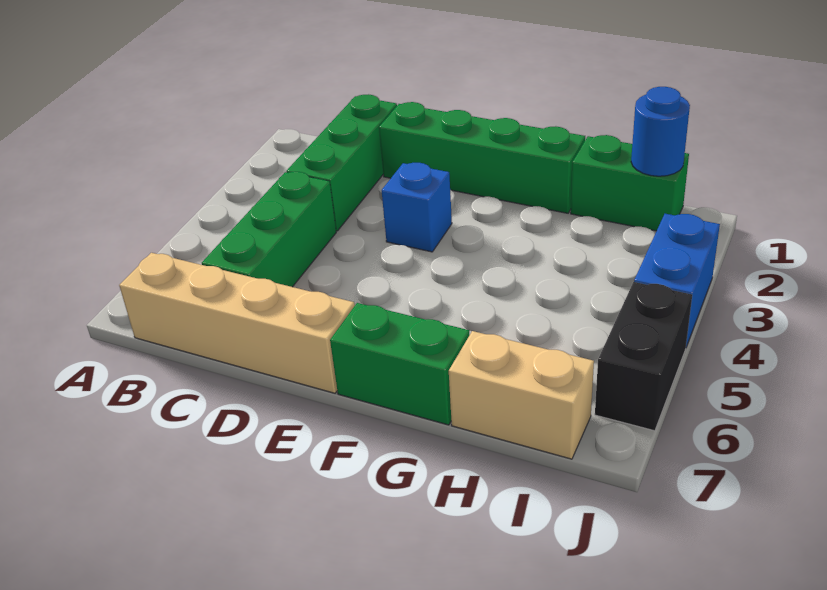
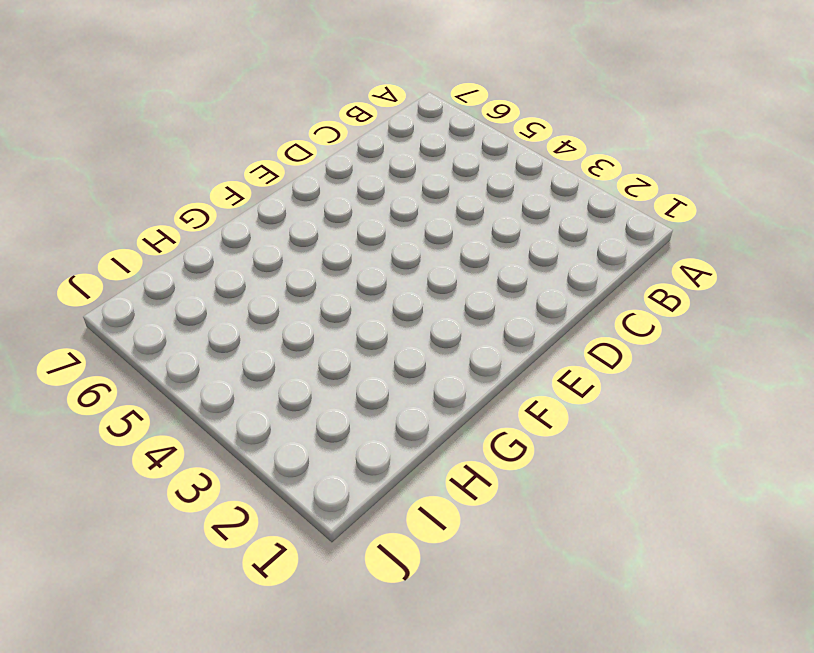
none -> tan 1x4 brick [119,253,355,393]
none -> green 1x3 brick [286,94,397,231]

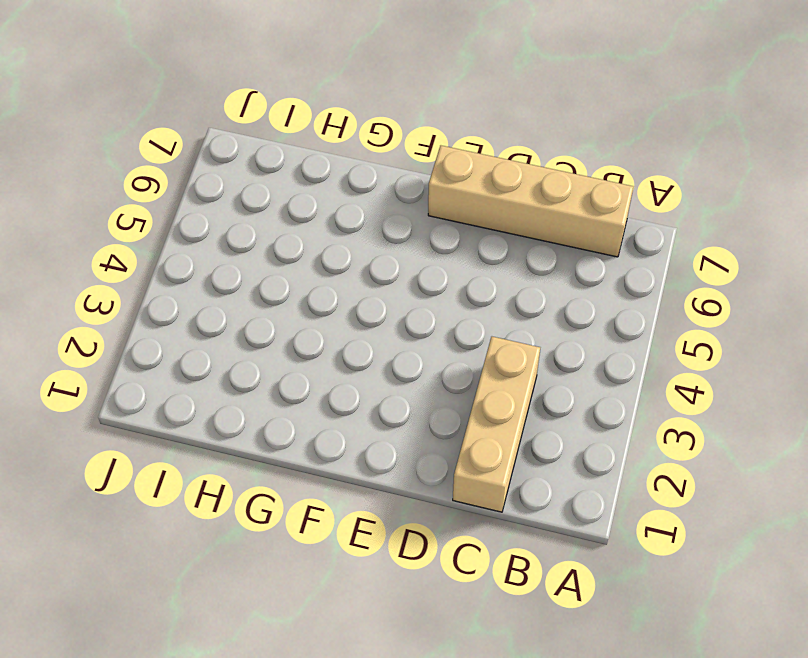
tan 1x3 brick [453,337,540,512] -> green 1x3 brick [286,94,397,231]
none -> green 1x3 brick [202,172,336,287]
none -> green 1x4 brick [379,102,585,213]

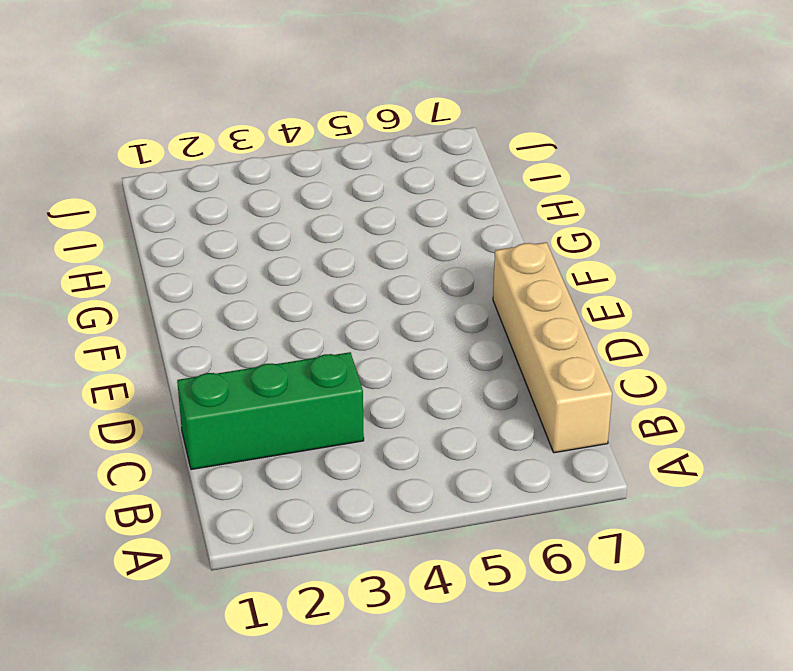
none -> green 1x3 brick [202,172,336,287]
none -> green 1x4 brick [379,102,585,213]

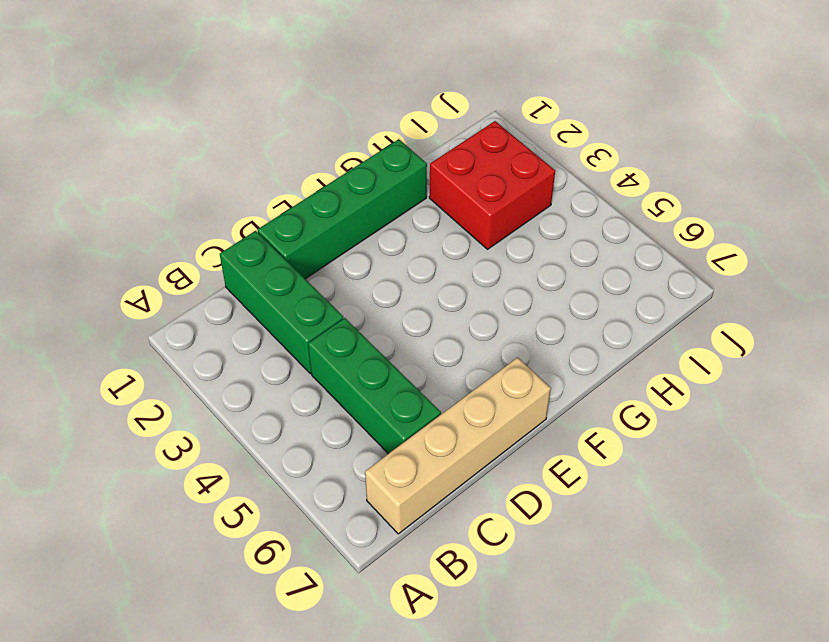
red 2x2 brick [429,121,555,249] -> none
none -> blue 1x1 brick [382,163,452,252]
none -> green 1x2 brick [330,303,469,425]

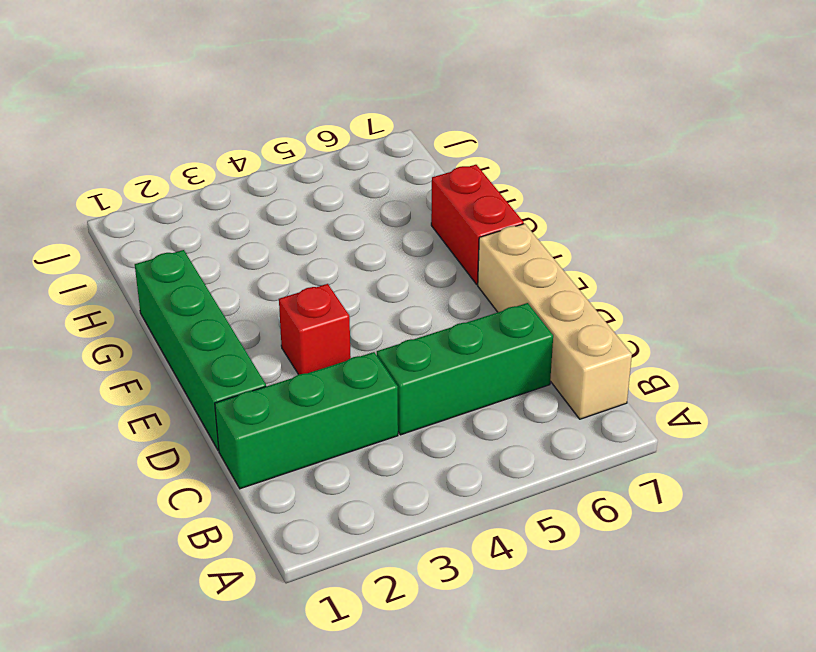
red 1x1 brick [279,284,351,375] -> blue 1x1 brick [382,163,452,252]
red 1x2 brick [431,165,524,284] -> green 1x2 brick [330,303,469,425]
none -> green 1x2 brick [571,135,689,231]
none -> tan 1x2 brick [449,331,594,459]

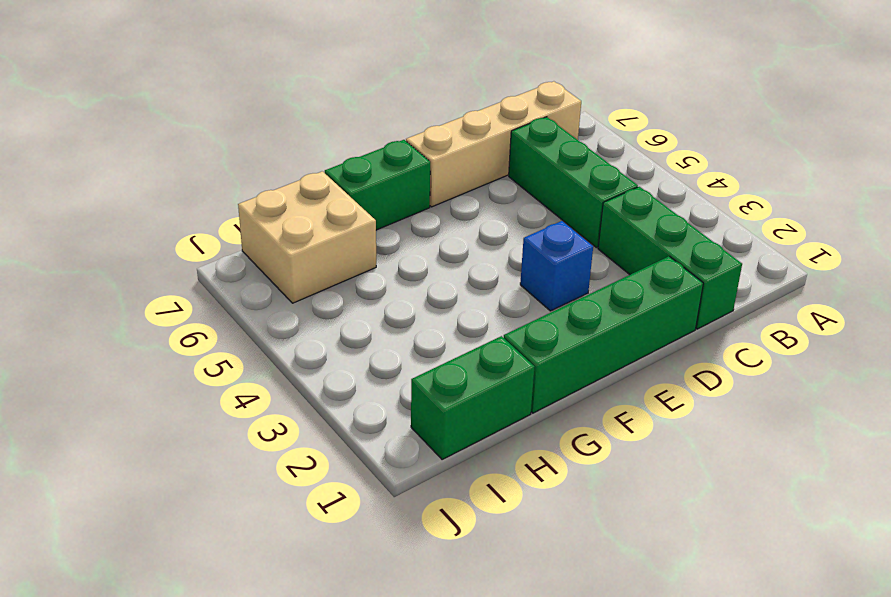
tan 2x2 brick [238,171,376,303] -> tan 1x2 brick [449,331,594,459]
none -> blue 1x2 brick [634,214,720,347]
none -> black 1x2 brick [595,282,692,431]

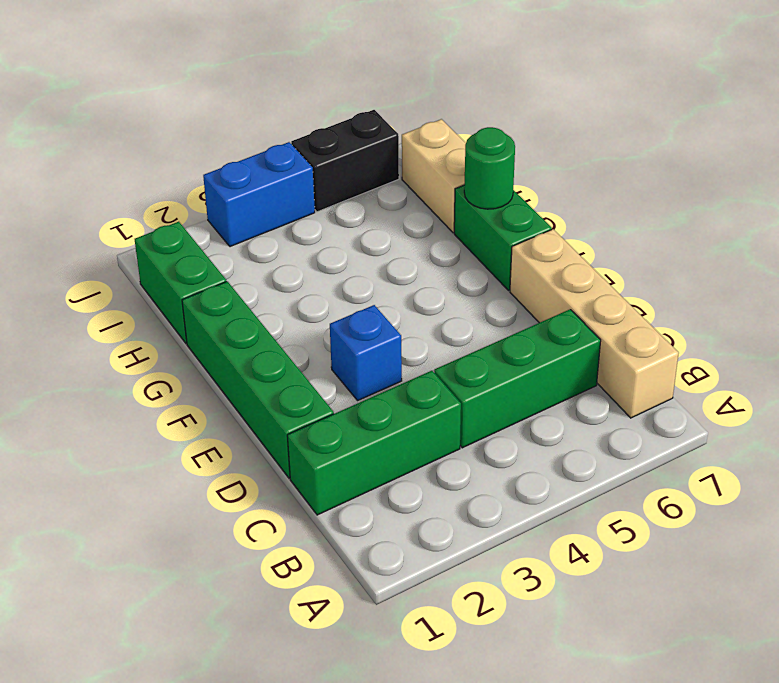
green 1x1 round brick [464,127,515,209] -> none
none -> blue 1x1 round brick [631,87,690,176]

